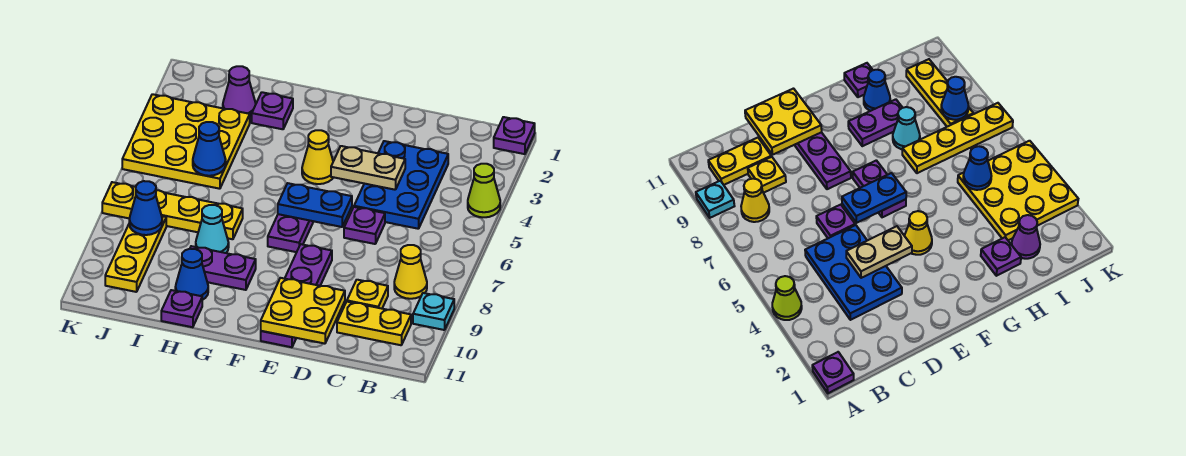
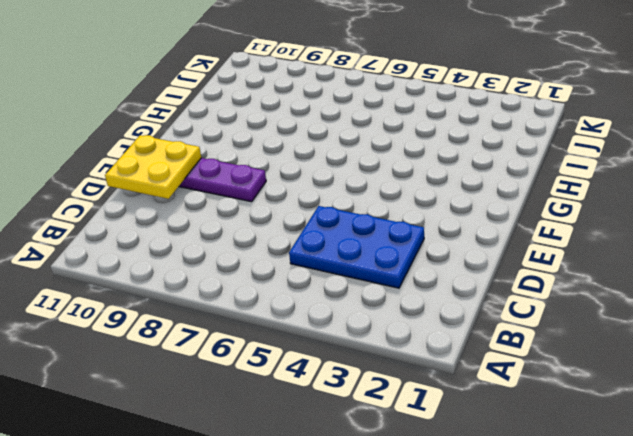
none -> purple 1x1 plate [494,117,535,154]
none -> lime 1x1 cone [468,164,500,217]
none -> cyan 1x1 plate [413,293,454,330]

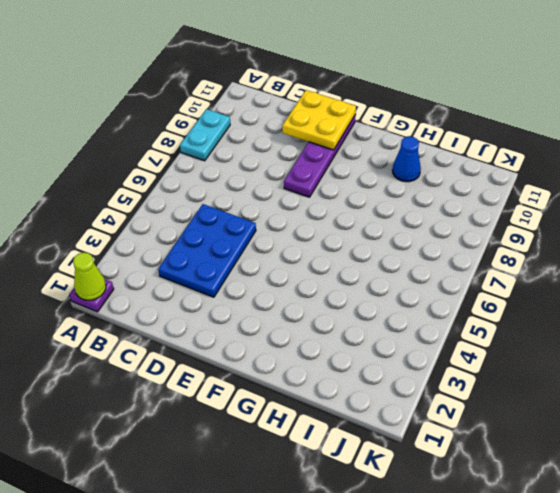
lime 1x1 cone [73,252,106,300] -> lime 1x1 cone moved to [468,164,500,217]
cyan 1x2 plate [180,109,230,161] -> cyan 1x1 plate [413,293,454,330]
none -> yellow 1x1 cone [394,245,427,299]
none -> yellow 1x2 plate [337,302,411,345]
none -> yellow 1x1 plate [347,280,388,309]

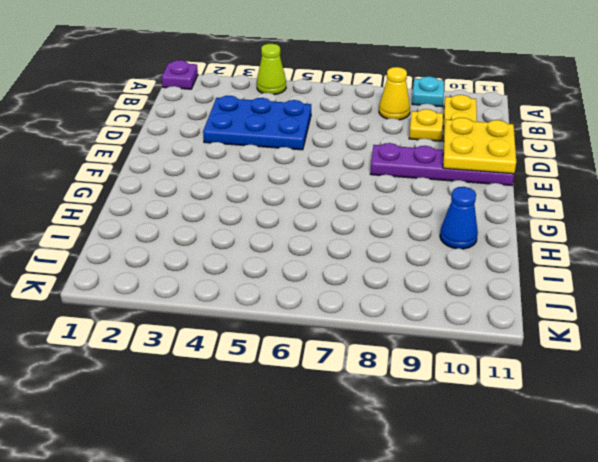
none -> purple 1x1 plate [344,207,385,244]
none -> yellow 1x1 cone [302,130,333,184]
none -> purple 1x2 plate [268,214,314,252]

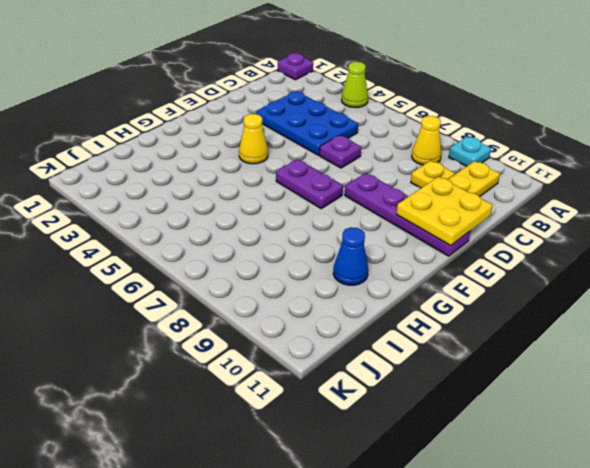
none -> purple 1x2 plate [190,246,256,290]
none -> purple 1x1 plate [252,92,293,129]
none -> yellow 1x4 plate [102,182,243,239]

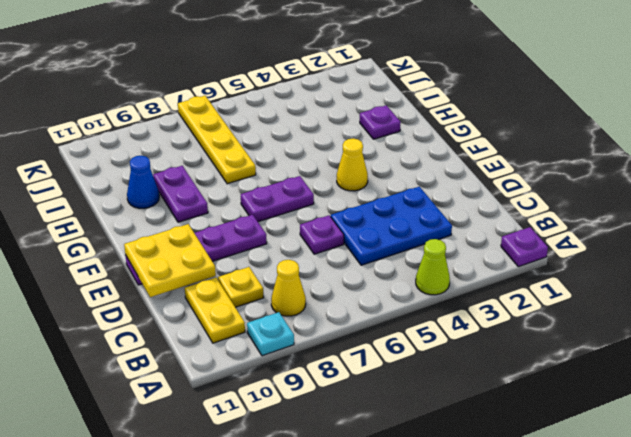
none -> cyan 1x1 cone [196,205,229,253]
none -> purple 1x1 plate [161,290,202,327]
none -> purple 1x1 cone [223,66,256,117]

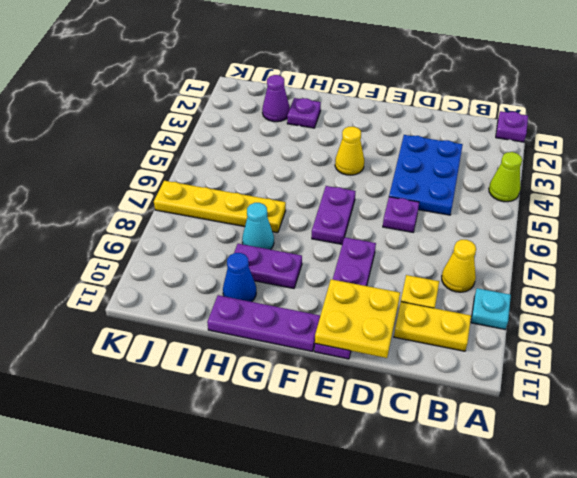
purple 1x3 plate [207,295,320,351] -> purple 1x1 plate [161,290,202,327]
none -> yellow 3x3 plate [122,94,250,189]
none -> yellow 1x3 plate [105,216,166,292]
none -> tan 1x2 plate [331,146,405,190]

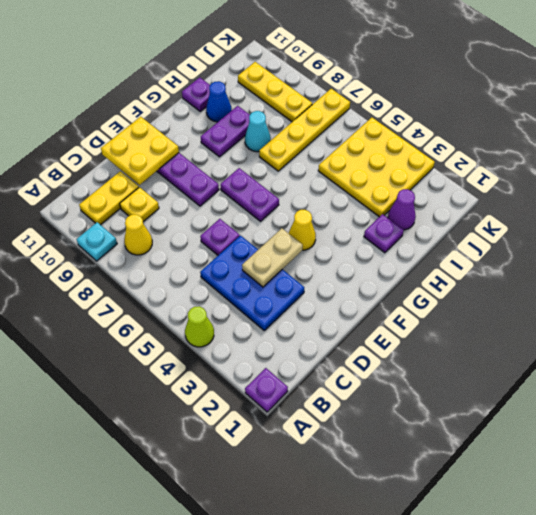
none -> blue 1x2 plate [278,183,352,227]
none -> blue 1x1 cone [193,122,226,176]
none -> blue 1x1 cone [129,181,162,235]

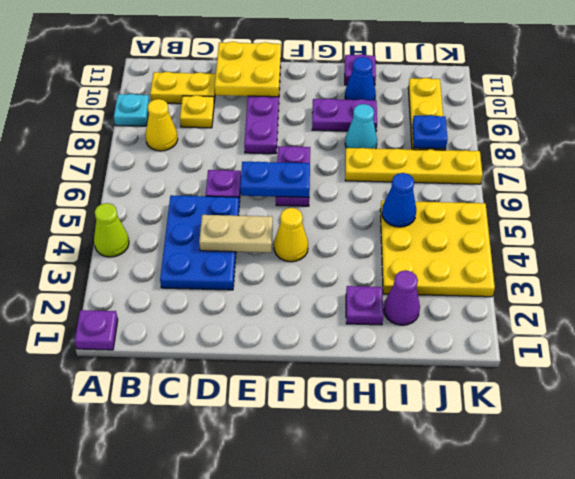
blue 1x1 plate [412,115,448,149] -> blue 1x1 cone [129,181,162,235]

